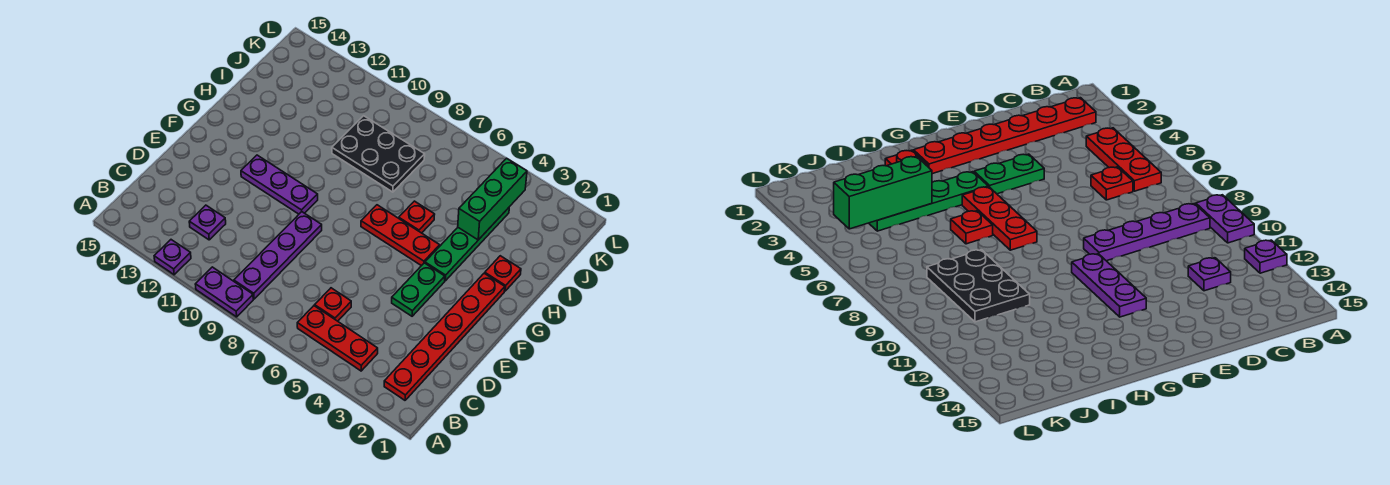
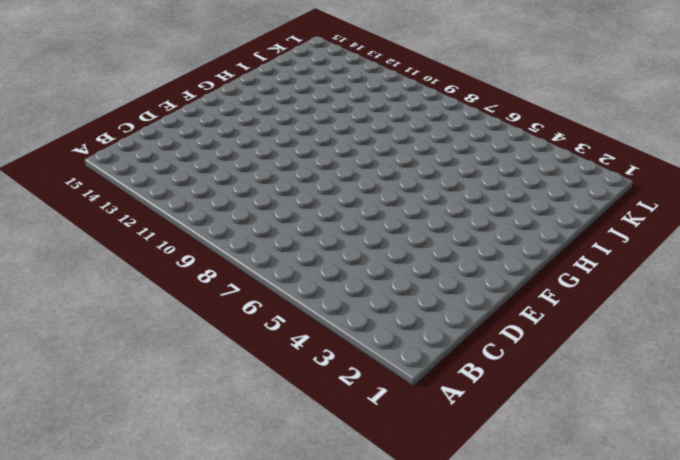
none -> purple 1x2 plate [195,267,253,317]
none -> purple 1x1 plate [154,240,191,275]
none -> red 1x6 plate [384,273,505,400]

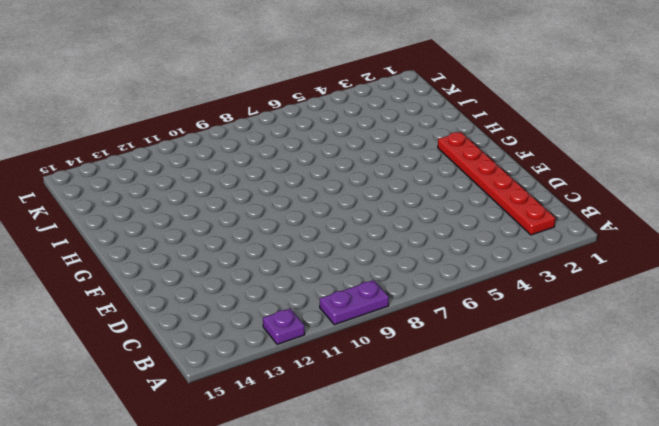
none -> red 1x3 plate [297,306,378,371]
none -> purple 1x4 plate [234,212,322,299]
none -> red 1x1 plate [315,288,351,321]

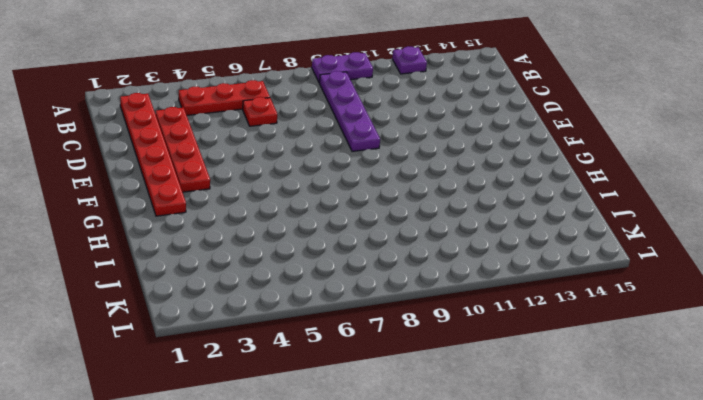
red 1x4 plate [156,107,210,192] -> none
none -> purple 1x1 plate [189,205,226,240]
none -> green 1x2 plate [392,263,445,316]
none -> purple 1x3 plate [241,155,318,214]

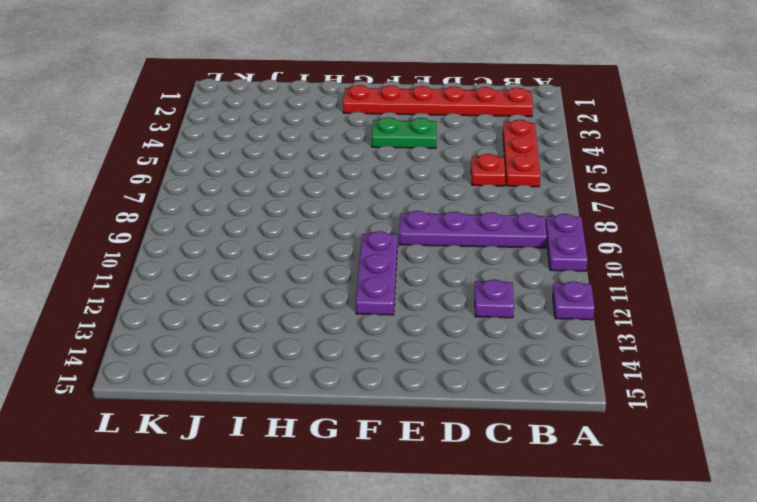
none -> green 1x4 plate [425,208,509,281]
none -> red 1x3 plate [361,205,440,266]
none -> red 1x1 plate [485,256,521,291]

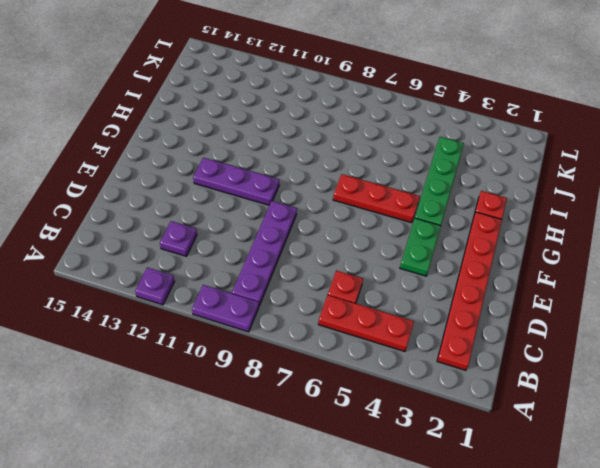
none -> red 1x1 plate [399,201,435,233]
none -> black 2x3 plate [332,116,425,192]
none -> green 1x3 brick [458,158,527,240]

